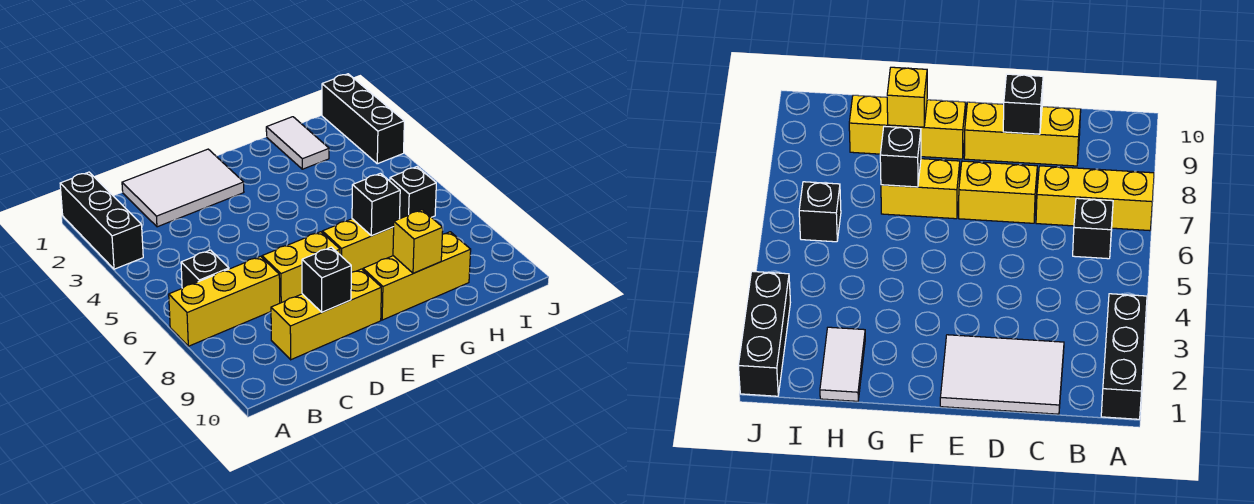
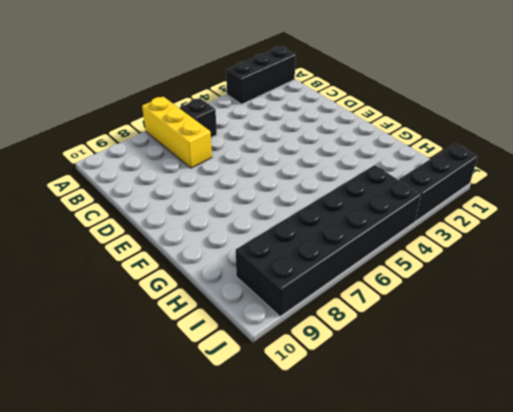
black 2x6 brick [236,165,421,316] -> black 1x1 brick [390,167,436,219]
none -> white 2x3 tile [122,149,244,227]
none -> yellow 1x3 brick [271,269,381,360]
none -> yellow 1x2 brick [262,232,340,303]

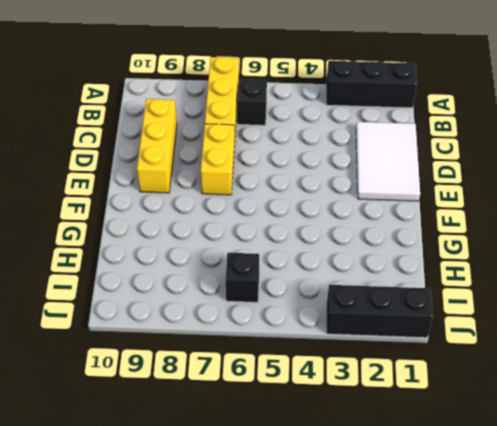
none -> yellow 1x2 brick [322,219,394,272]
none -> yellow 1x3 brick [363,232,471,320]
none -> white 1x2 tile [266,117,329,169]

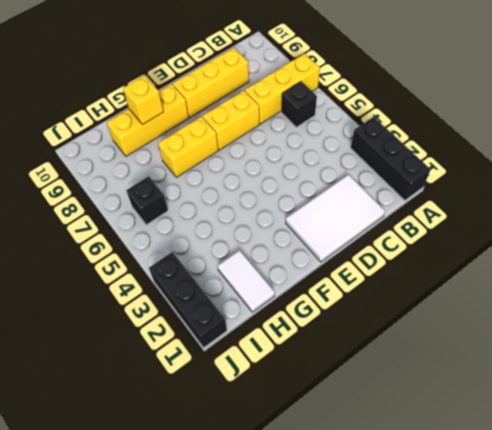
none -> black 1x1 brick [302,247,351,312]
none -> black 1x1 brick [352,173,400,236]

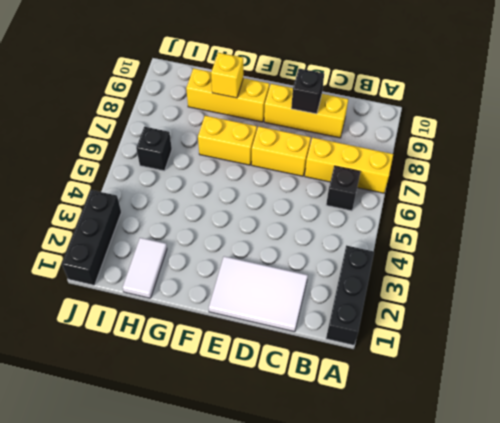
none -> black 1x1 brick [352,173,400,236]

